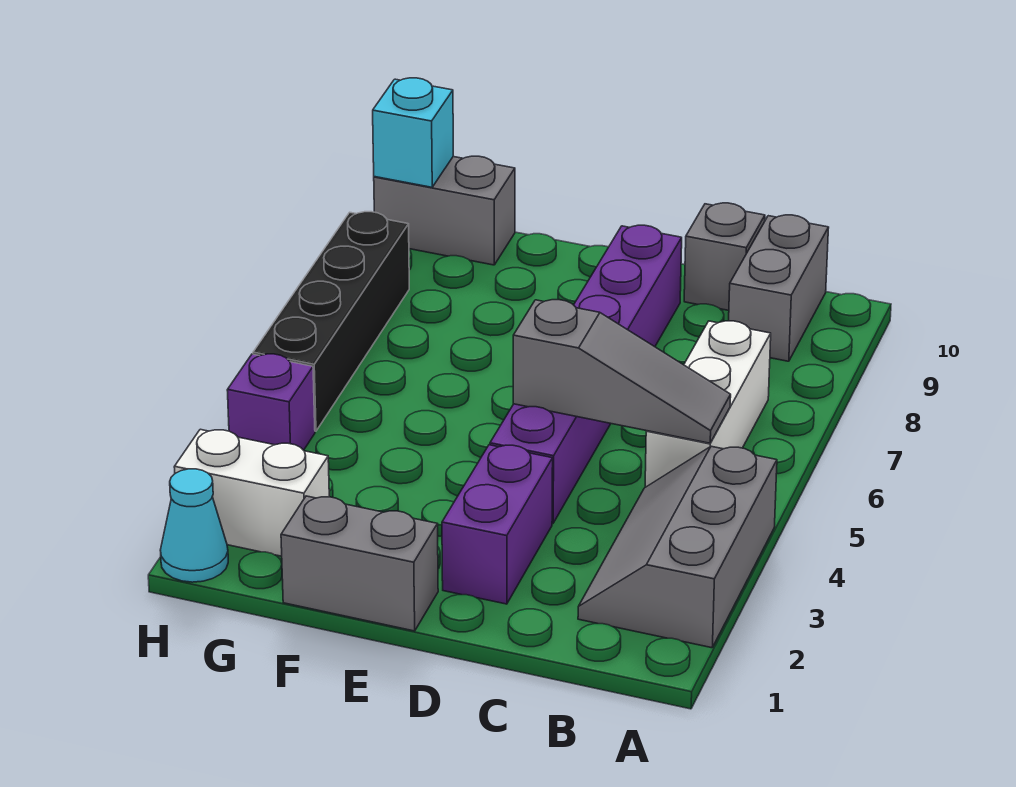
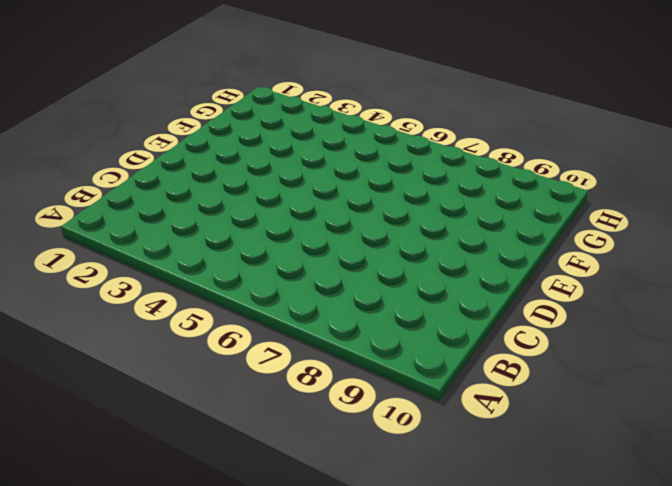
none -> grey 2x3 slope [578,446,777,648]
none -> white 1x3 brick [645,321,771,487]
none -> grey 1x2 brick [729,215,829,361]

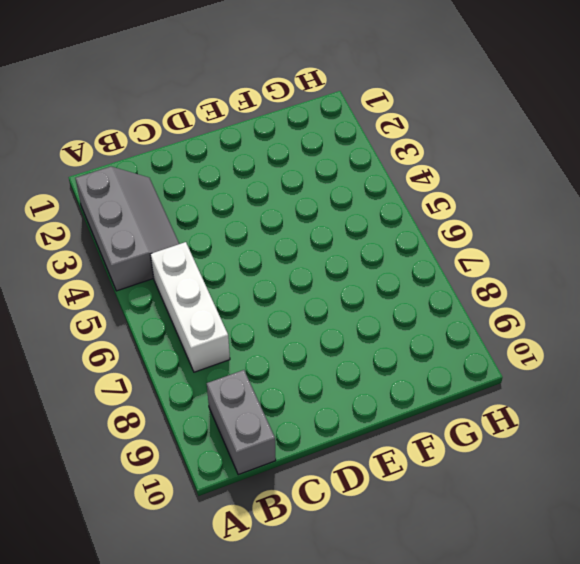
none -> grey 1x1 brick [684,203,765,310]
none -> purple 1x2 brick [442,445,553,604]
none -> purple 1x6 brick [490,225,682,523]

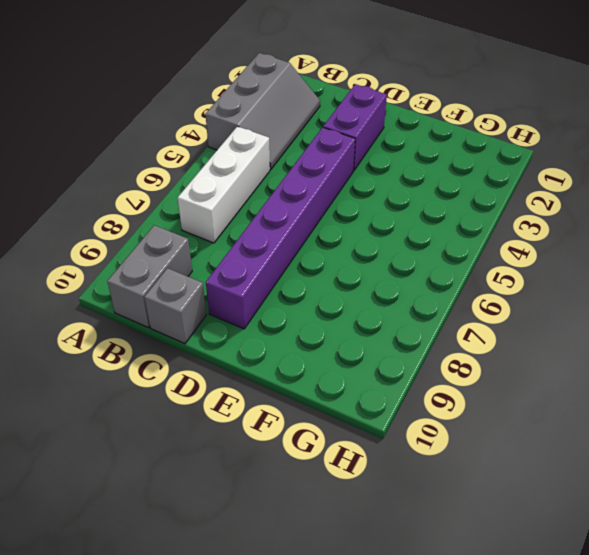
none -> grey 1x2 brick [281,496,438,631]
none -> white 1x2 brick [174,429,329,556]
none -> grey 1x2 brick [374,156,515,265]

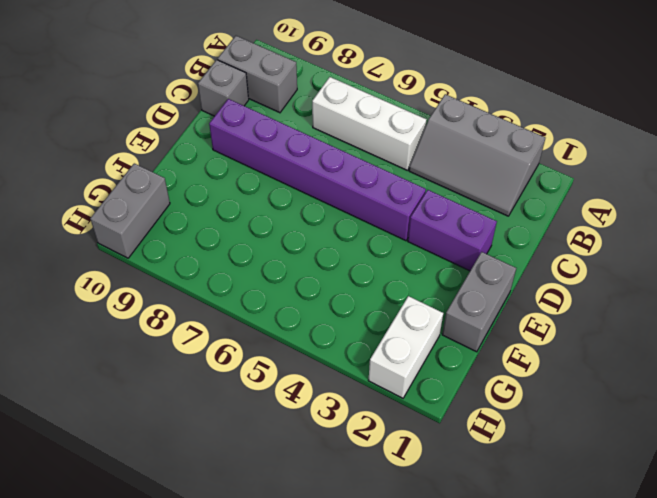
none -> cyan 1x1 cone [160,469,228,582]
none -> purple 1x1 brick [227,354,315,450]
none -> black 1x4 brick [253,212,409,431]

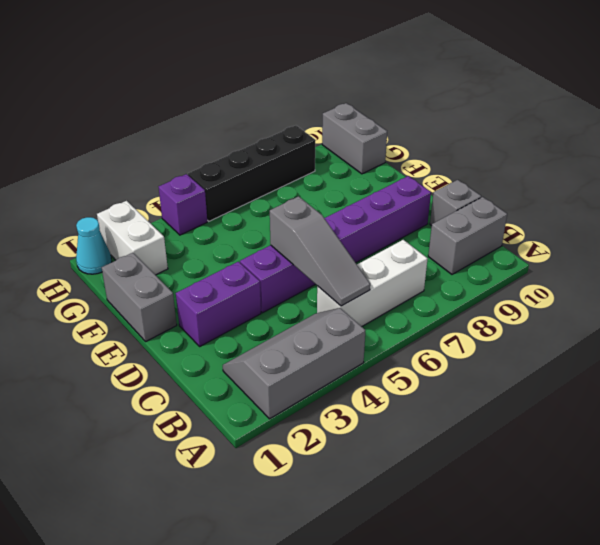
none -> cyan 1x1 brick [373,78,453,187]

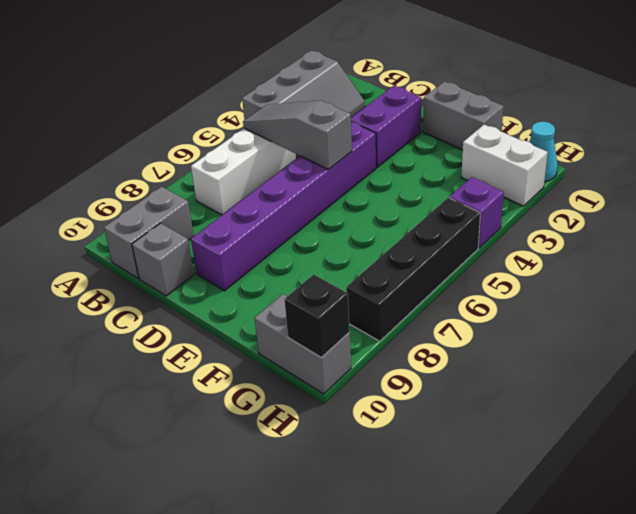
black 1x1 brick [284,274,350,358] -> cyan 1x1 brick [373,78,453,187]

